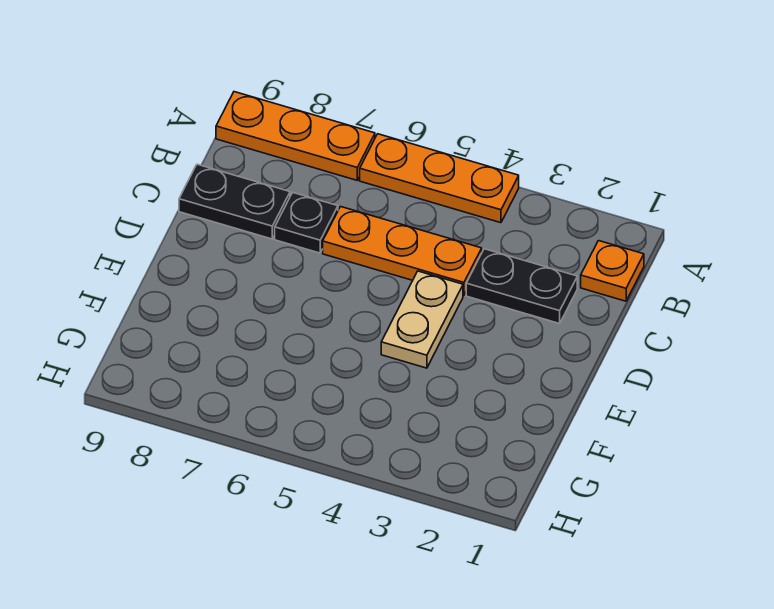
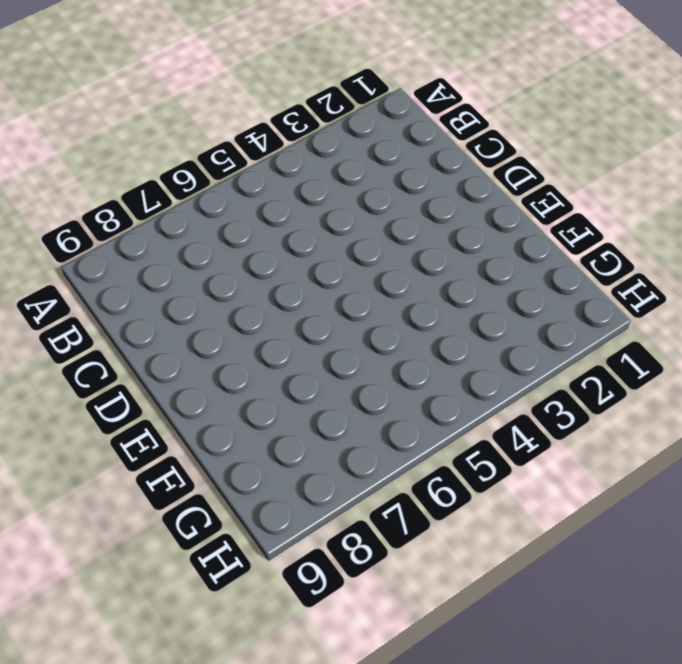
none -> orange 1x3 plate [360,134,519,223]
none -> orange 1x3 plate [216,92,375,180]

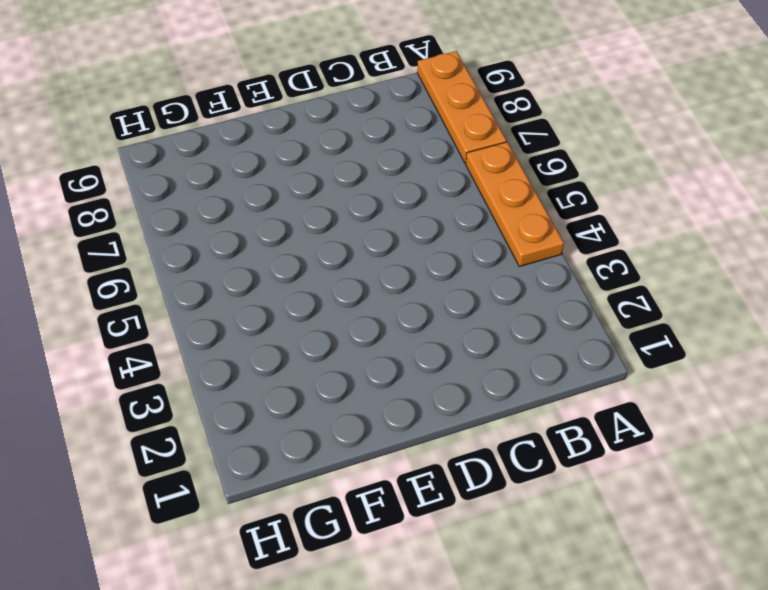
none -> orange 1x1 plate [581,241,644,301]
none -> black 1x2 plate [466,249,577,324]

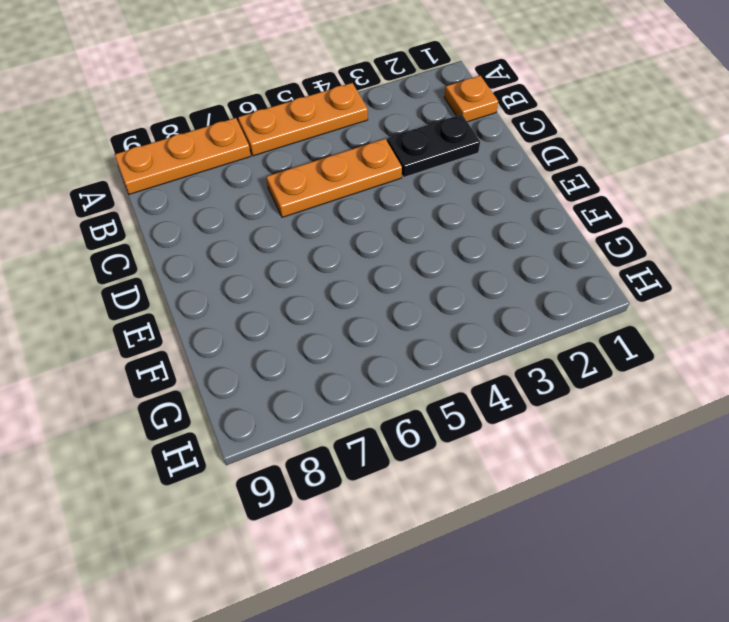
none -> black 1x1 plate [275,193,338,253]
none -> black 1x2 plate [179,164,290,239]

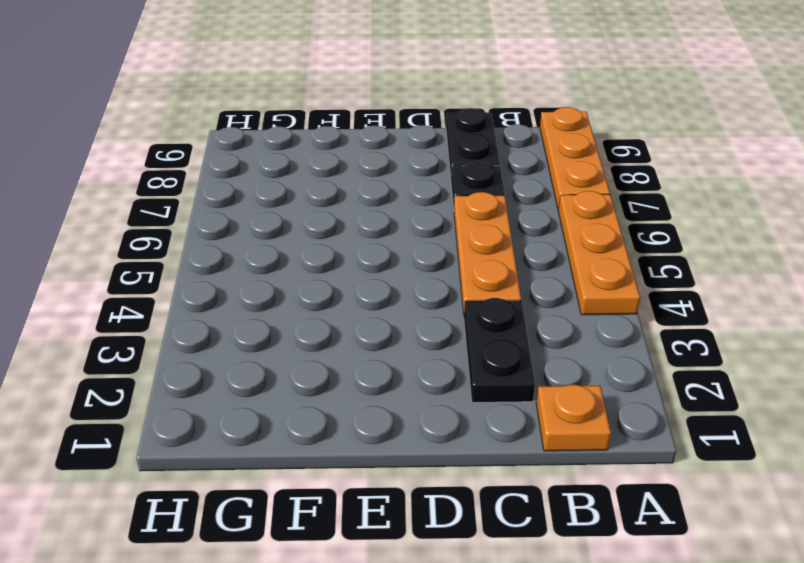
none -> tan 1x2 plate [381,271,463,368]

